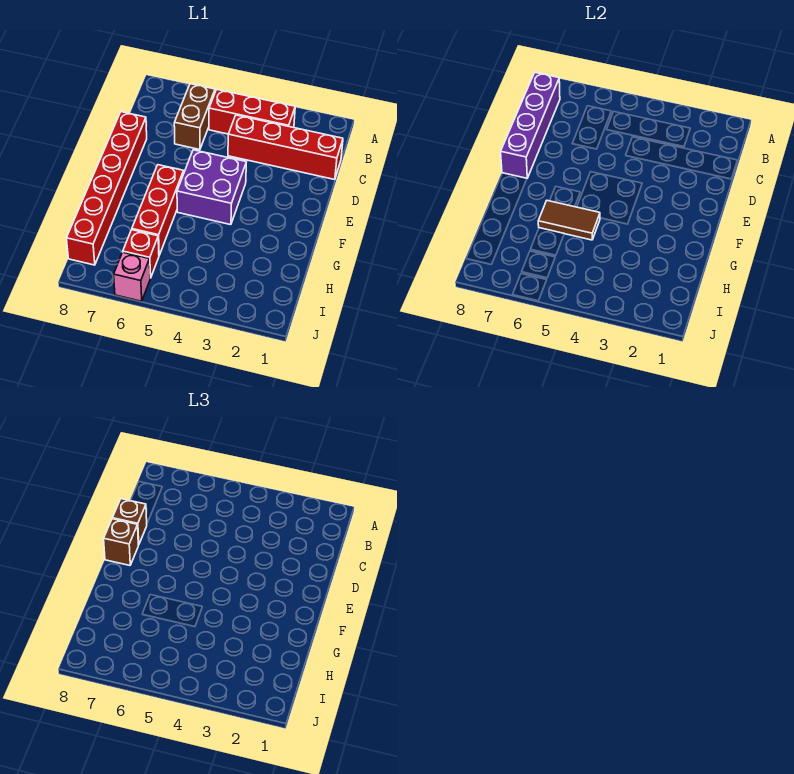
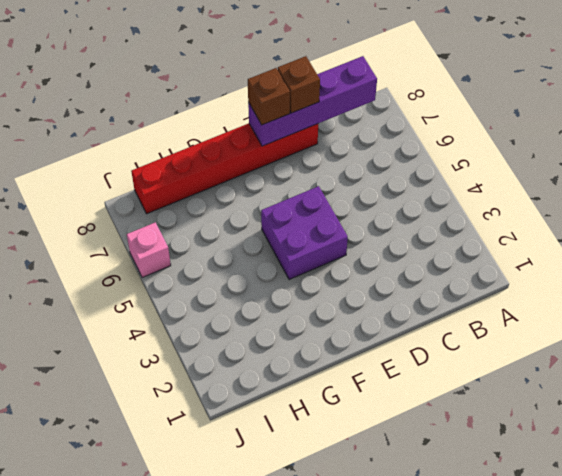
none -> red 1x3 brick [209,90,295,134]
none -> brown 1x2 brick [174,84,215,150]
none -> red 1x4 brick [228,115,343,180]

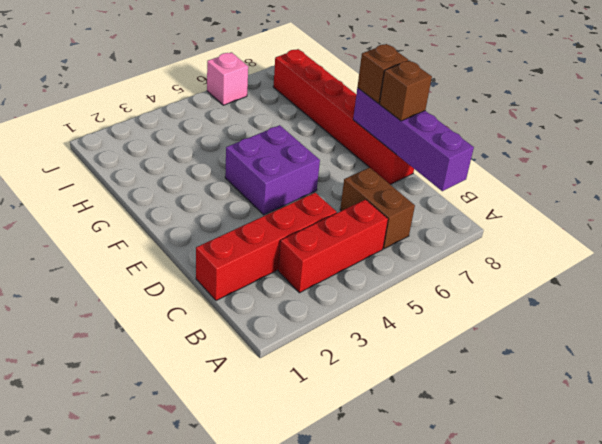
none -> red 1x3 brick [132,165,184,255]
none -> red 1x1 brick [123,230,159,278]
none -> brown 1x2 tile [538,201,600,240]

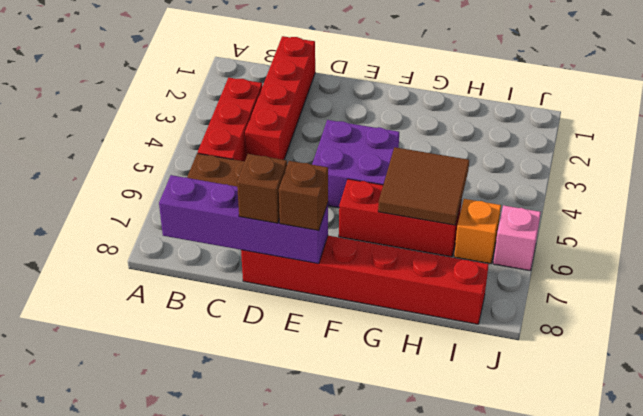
brown 2x2 tile [378,147,469,225] -> brown 1x2 tile [538,201,600,240]
orange 1x1 brick [454,199,501,264] -> red 1x1 brick [123,230,159,278]

